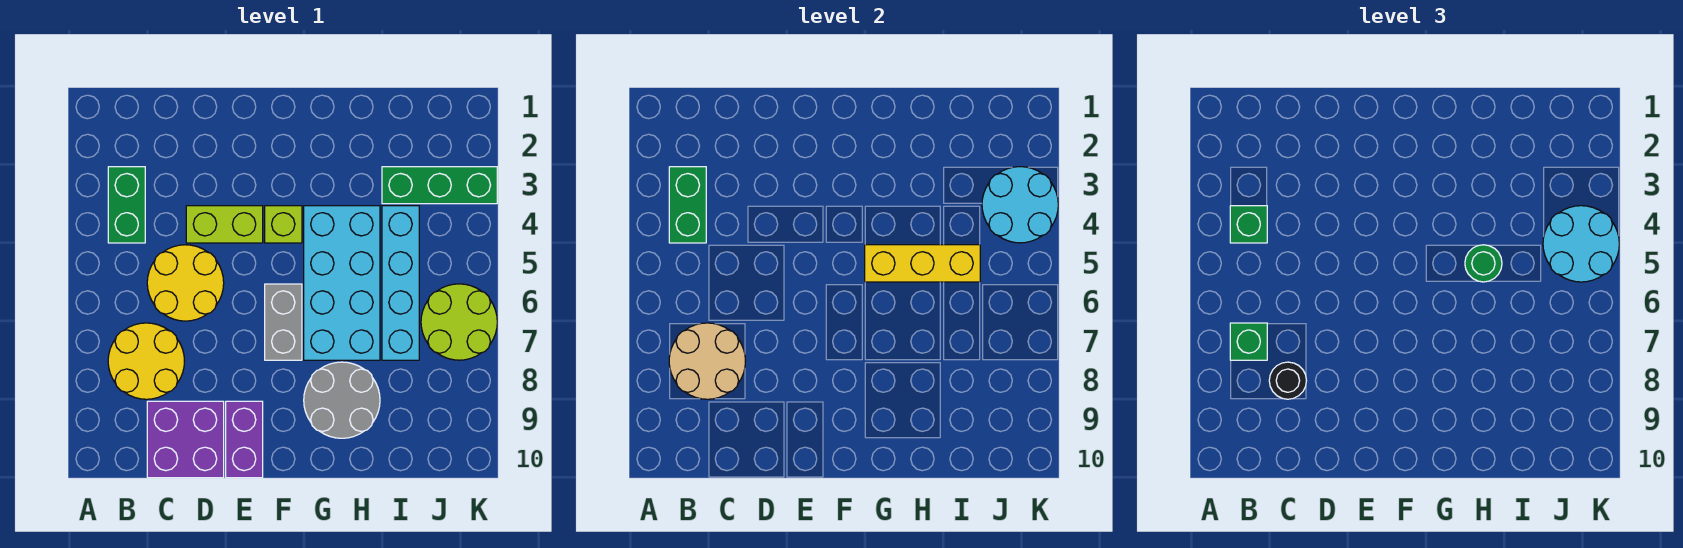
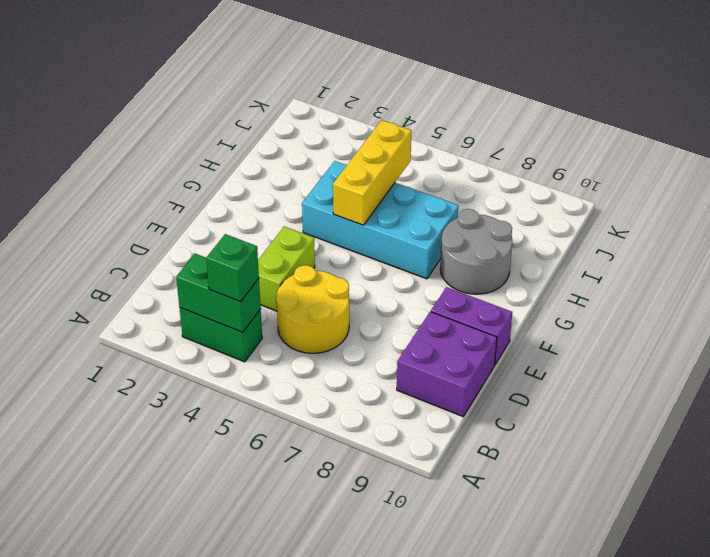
none -> yellow 2x2 round brick [108,323,184,399]
none -> lime 1x1 brick [265,206,302,243]
none -> grey 1x2 brick [265,284,302,360]

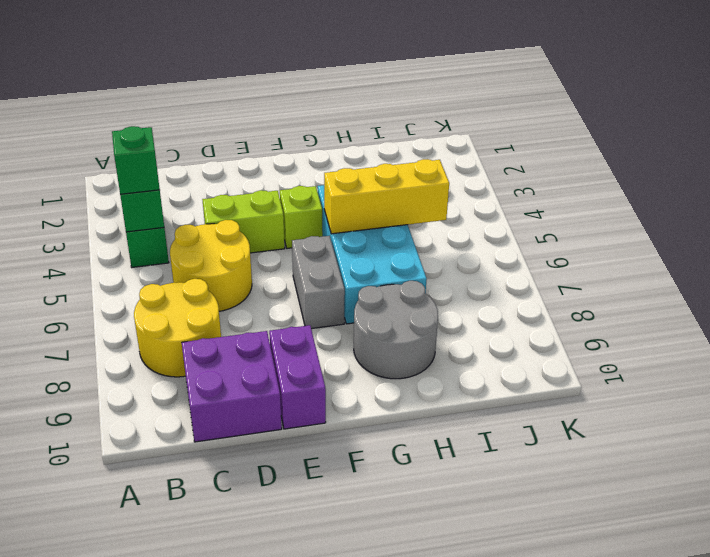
none -> green 1x3 brick [382,167,497,204]
none -> cyan 1x4 brick [382,206,419,360]
none -> lime 2x2 round brick [421,284,497,360]

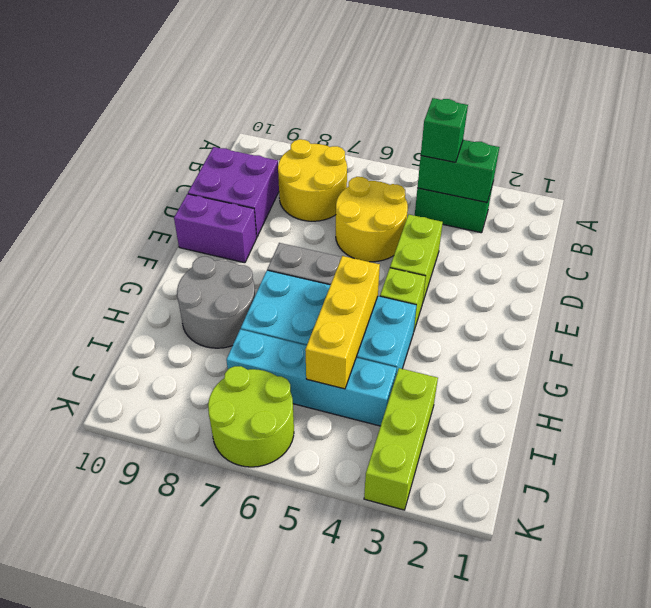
lime 1x3 brick [364,368,438,510] -> green 1x3 brick [382,167,497,204]
none -> tan 2x2 round brick [669,323,745,399]
none -> cyan 2x2 round brick [982,167,1058,243]
none -> green 1x1 brick [1230,323,1267,360]

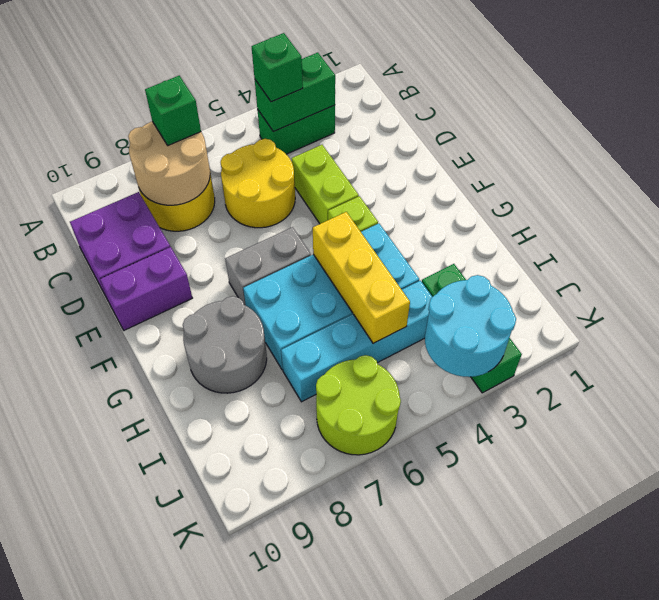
none -> black 1x1 round brick [1269,362,1306,399]
none -> green 1x1 round brick [1465,245,1502,282]
none -> cyan 2x2 round brick [1543,206,1619,282]

